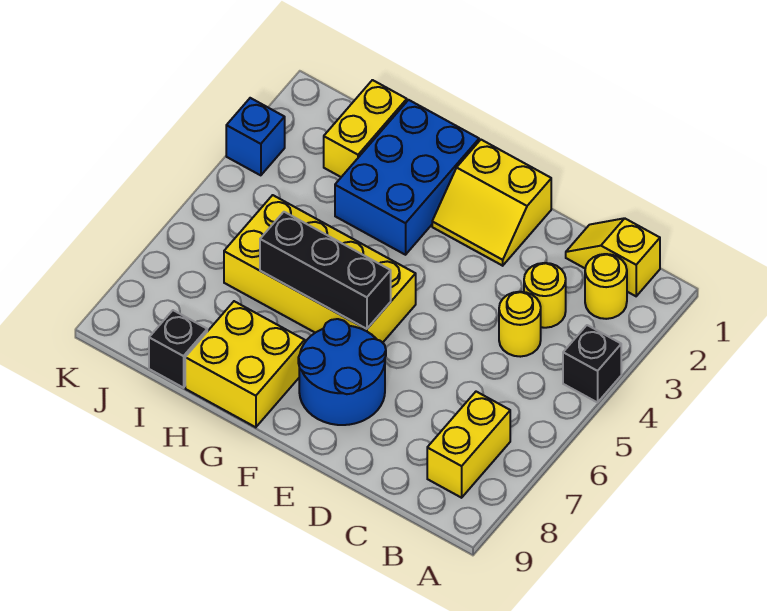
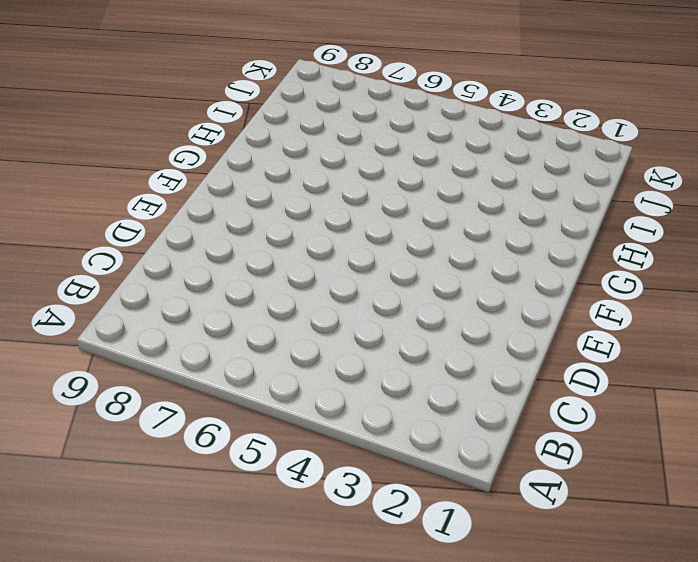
none -> black 1x1 brick [563,325,621,402]
none -> yellow 1x2 slope [566,218,660,296]
none -> yellow 1x1 round brick [585,254,627,319]

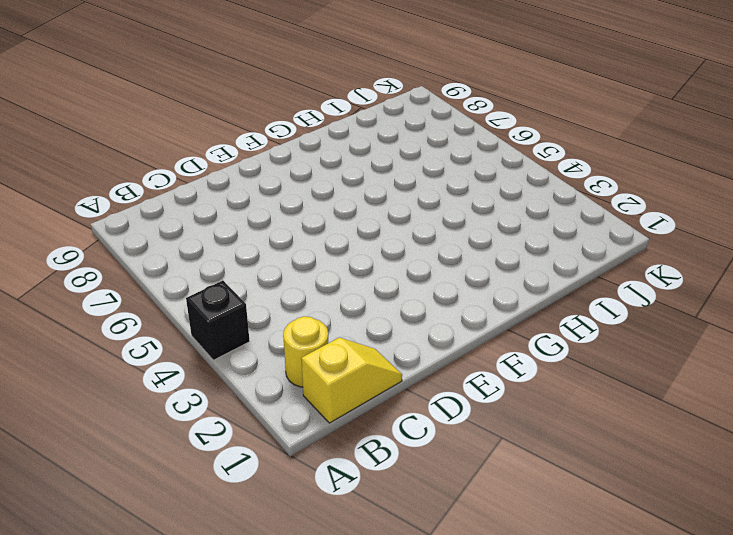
none -> yellow 1x2 brick [427,392,510,498]
none -> yellow 1x1 round brick [524,263,566,328]
none -> yellow 1x1 round brick [499,292,541,357]

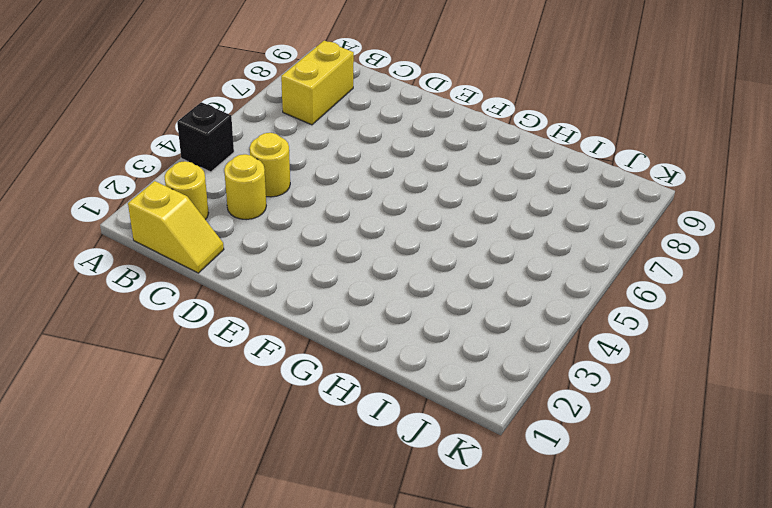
none -> yellow 2x2 slope [432,140,551,266]
none -> blue 2x2 round brick [298,319,386,425]
none -> yellow 2x4 brick [224,195,416,343]

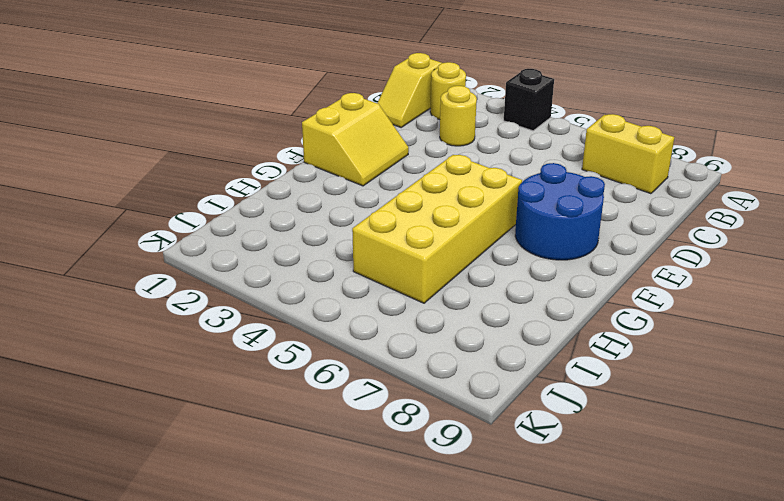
none -> yellow 1x1 round brick [499,292,541,357]
none -> blue 2x3 brick [335,100,479,255]
none -> yellow 2x2 brick [185,301,305,427]

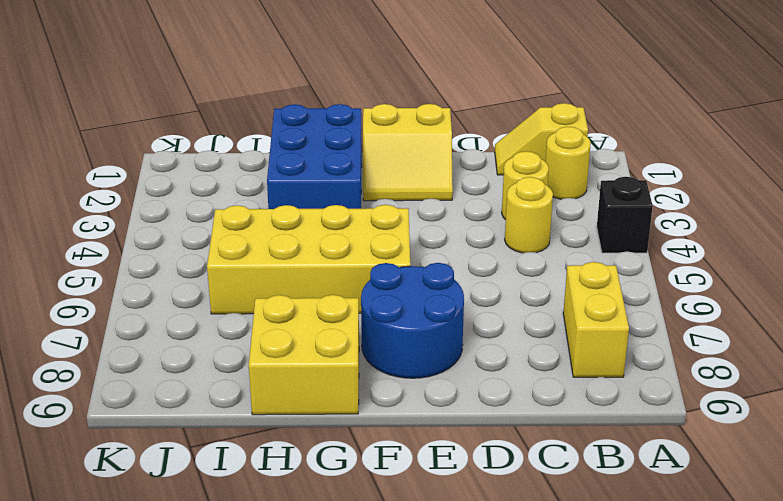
none -> yellow 1x2 brick [324,80,407,177]
none -> black 1x1 brick [149,310,207,388]
none -> blue 1x1 brick [226,98,285,175]

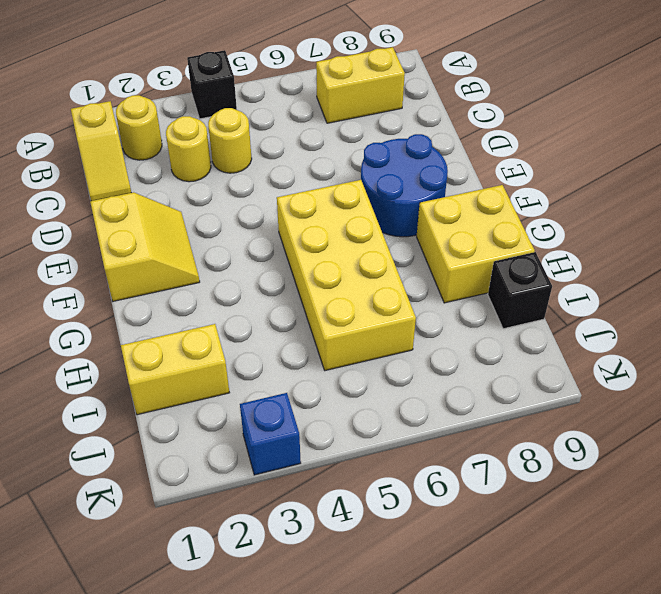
none -> blue 2x3 brick [335,100,479,255]
none -> black 1x3 brick [260,212,391,329]

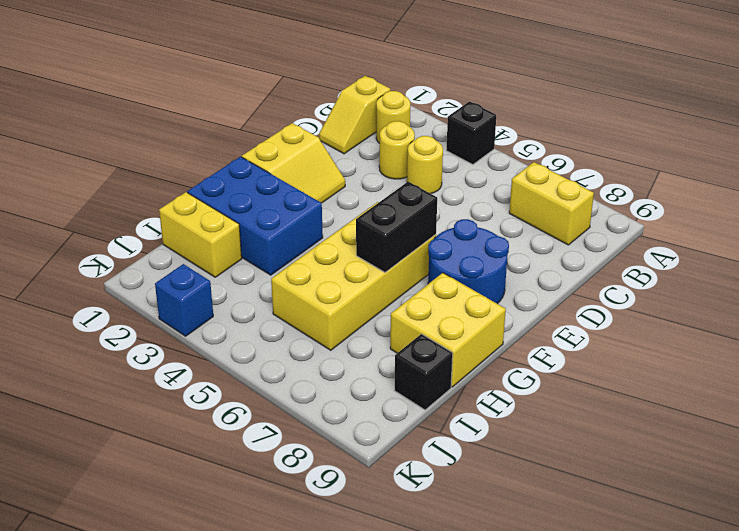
black 1x2 brick [356,182,437,272] -> black 1x3 brick [260,212,391,329]

